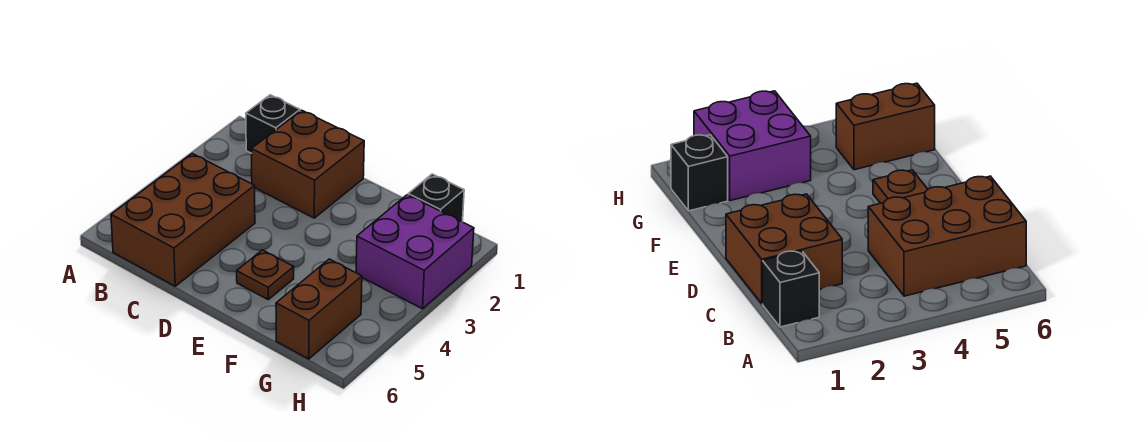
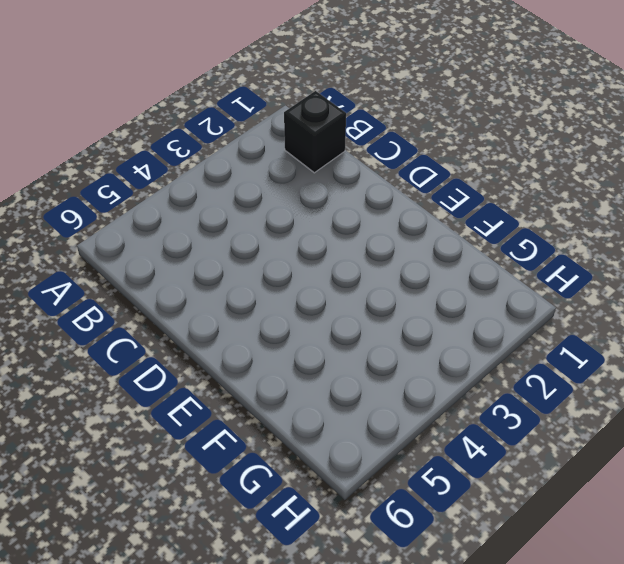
none -> brown 2x3 brick [111,154,255,286]
none -> brown 2x2 brick [252,110,364,218]

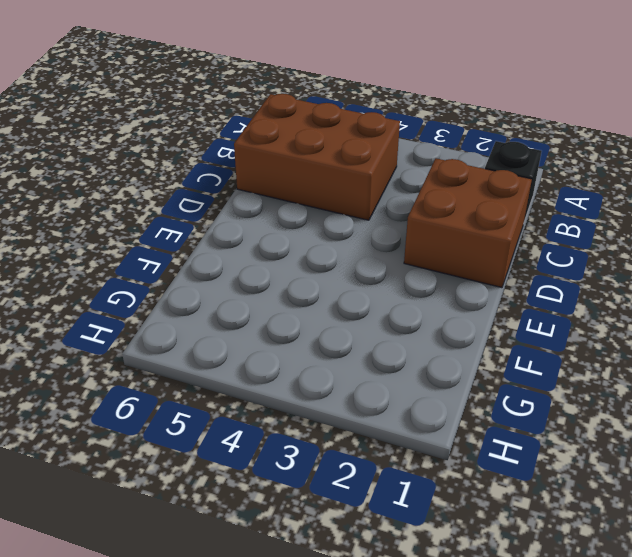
none -> brown 1x1 plate [237,250,294,299]
none -> black 1x1 brick [408,174,464,222]

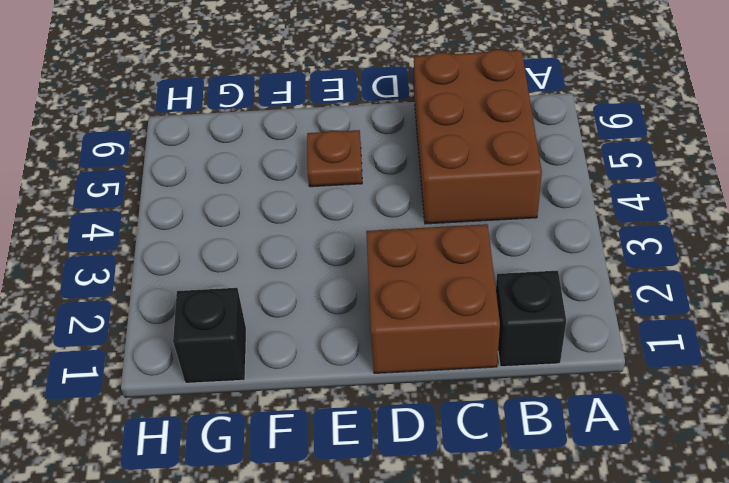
none -> purple 2x2 brick [356,195,474,309]
none -> brown 1x2 brick [276,259,362,359]

